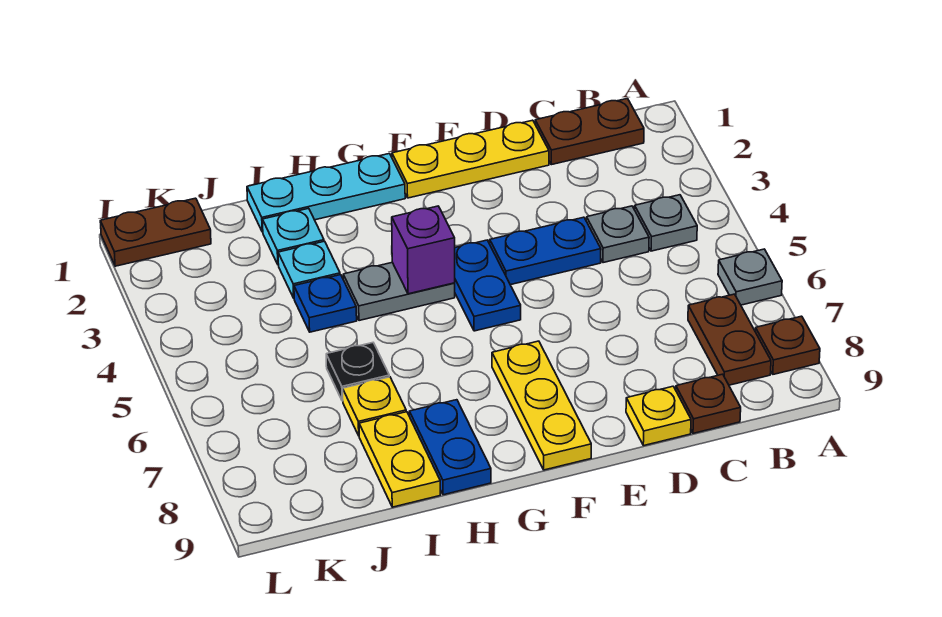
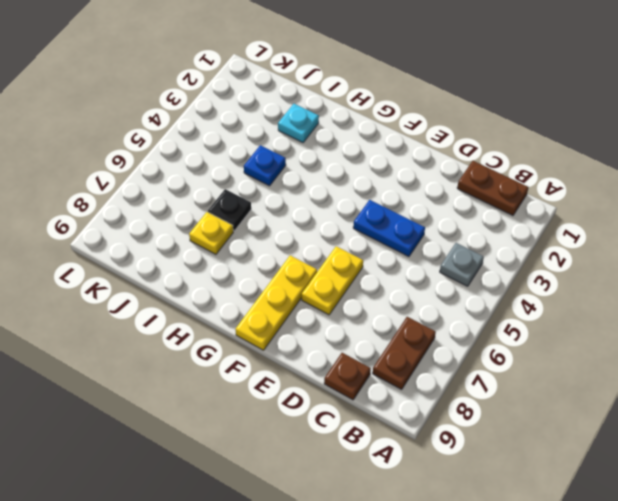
yellow 1x2 plate [302,246,363,315] -> yellow 1x2 plate moved to [359,412,440,507]
none -> grey 1x1 plate [718,249,782,305]
none -> brown 1x1 plate [755,316,820,374]
none -> grey 1x1 plate [586,206,649,263]

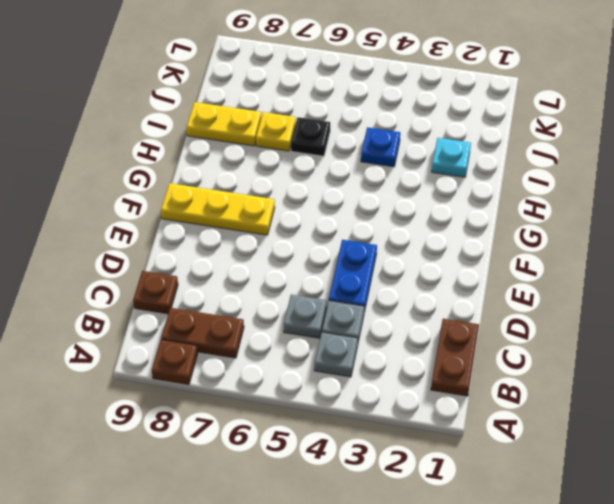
grey 1x1 plate [284,294,327,338] -> grey 1x1 plate moved to [718,249,782,305]
none -> yellow 1x3 plate [392,120,549,198]
none -> yellow 1x1 plate [626,386,691,446]
none -> blue 1x2 plate [455,240,521,331]

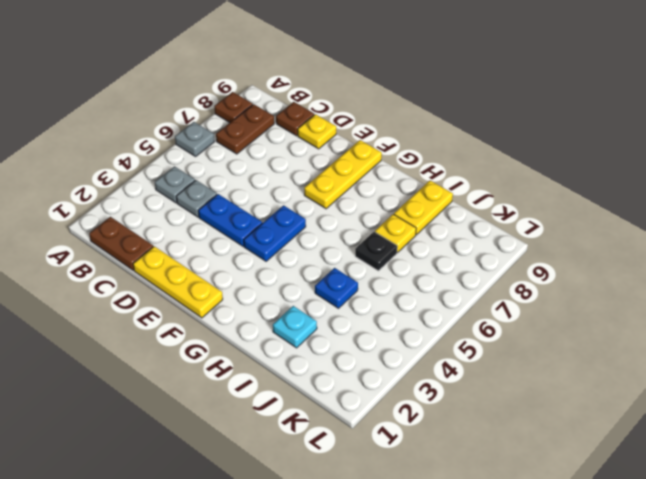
none -> cyan 1x3 plate [247,154,405,232]
none -> grey 1x2 plate [343,262,455,321]
none -> blue 1x2 plate [409,400,491,495]

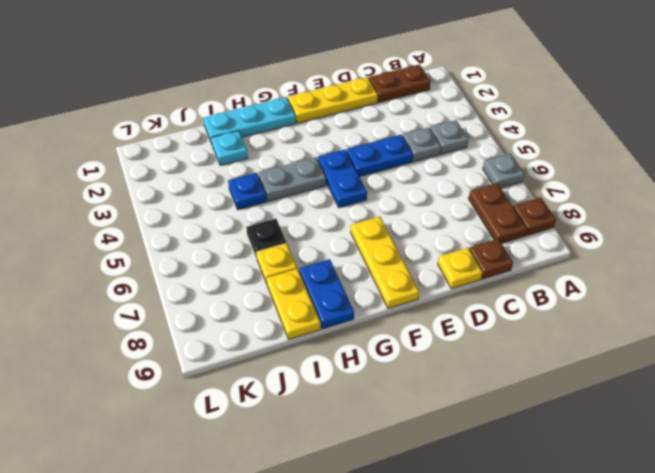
none -> cyan 1x1 plate [278,241,340,298]
none -> brown 1x2 plate [100,198,211,266]
none -> purple 1x1 brick [392,206,455,294]

